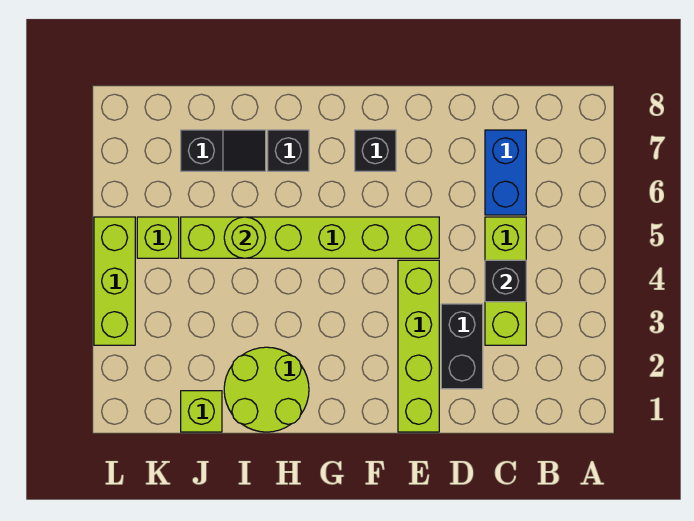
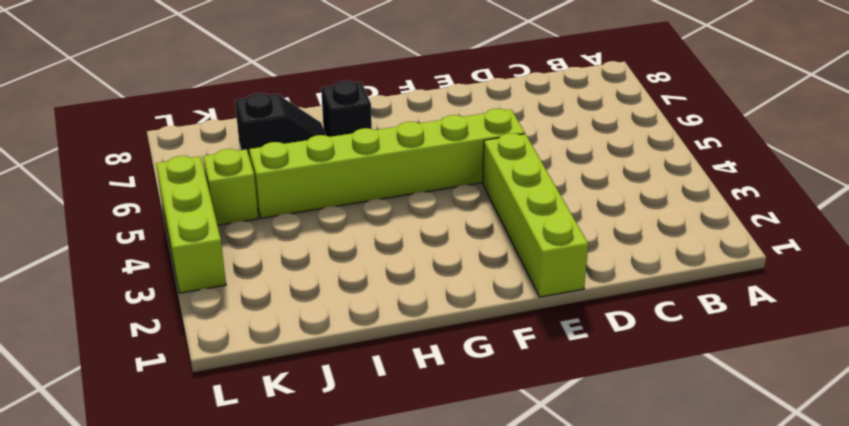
none -> lime 1x3 brick [485,217,526,345]
none -> blue 1x2 brick [485,130,526,215]
none -> black 1x2 brick [441,304,483,389]

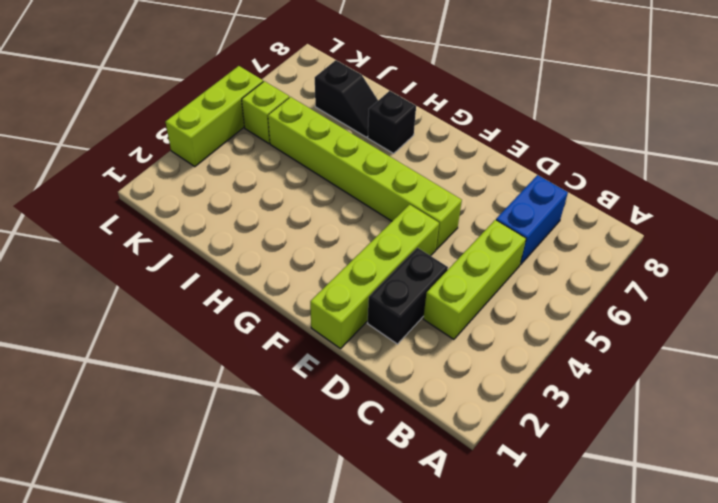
none -> black 1x1 brick [355,130,396,171]
none -> lime 2x2 round brick [224,347,309,432]
none -> lime 1x1 brick [181,391,222,432]

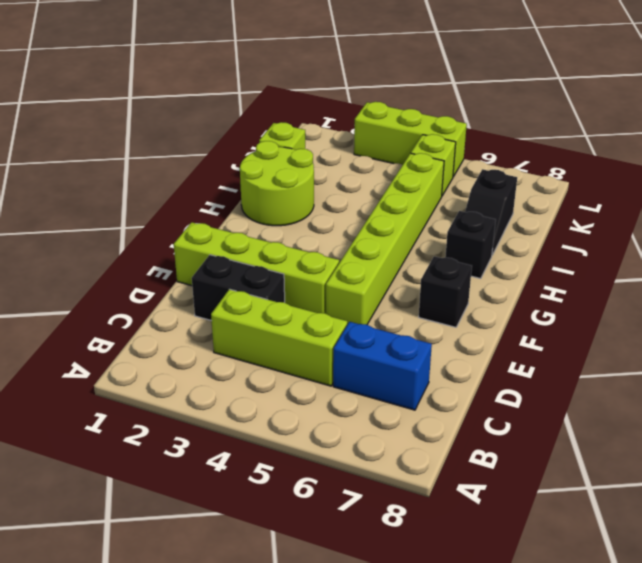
none -> black 1x1 brick [485,260,526,302]
none -> lime 1x1 round brick [224,217,266,258]

